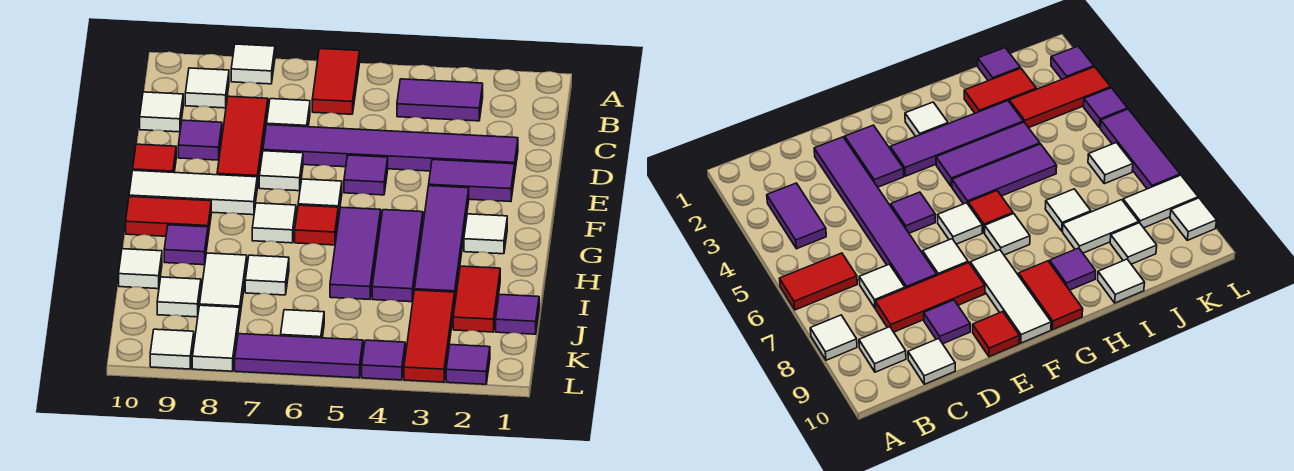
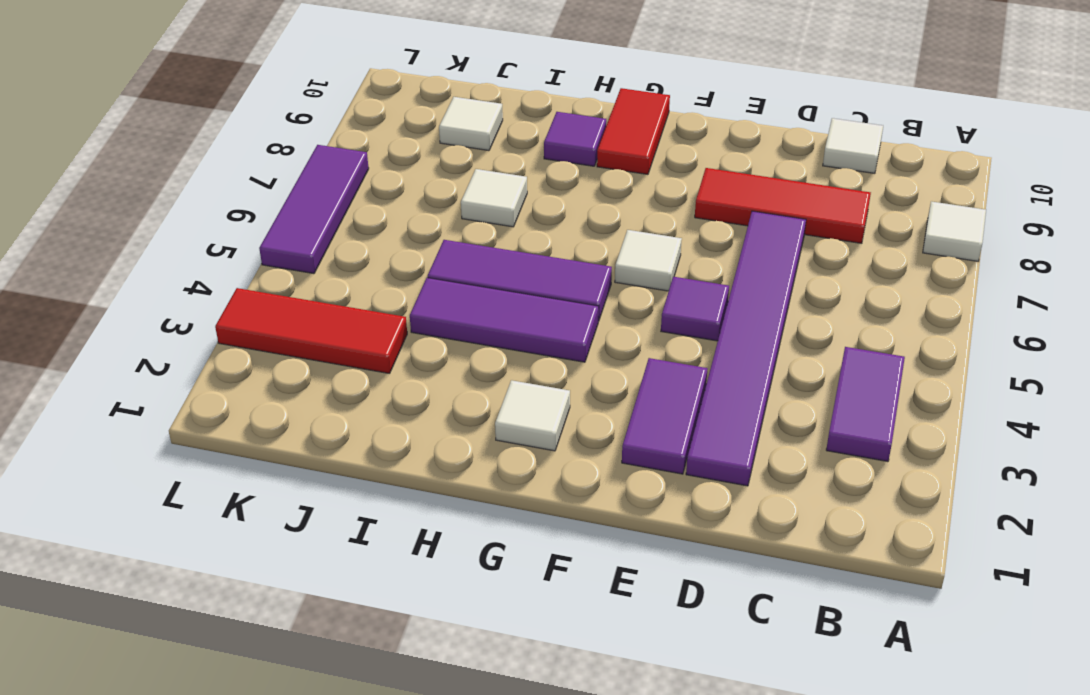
none -> red 1x2 tile [312,49,359,114]
none -> white 1x1 tile [185,68,229,108]
none -> white 1x1 tile [267,99,310,127]
none -> purple 1x1 tile [178,120,222,160]

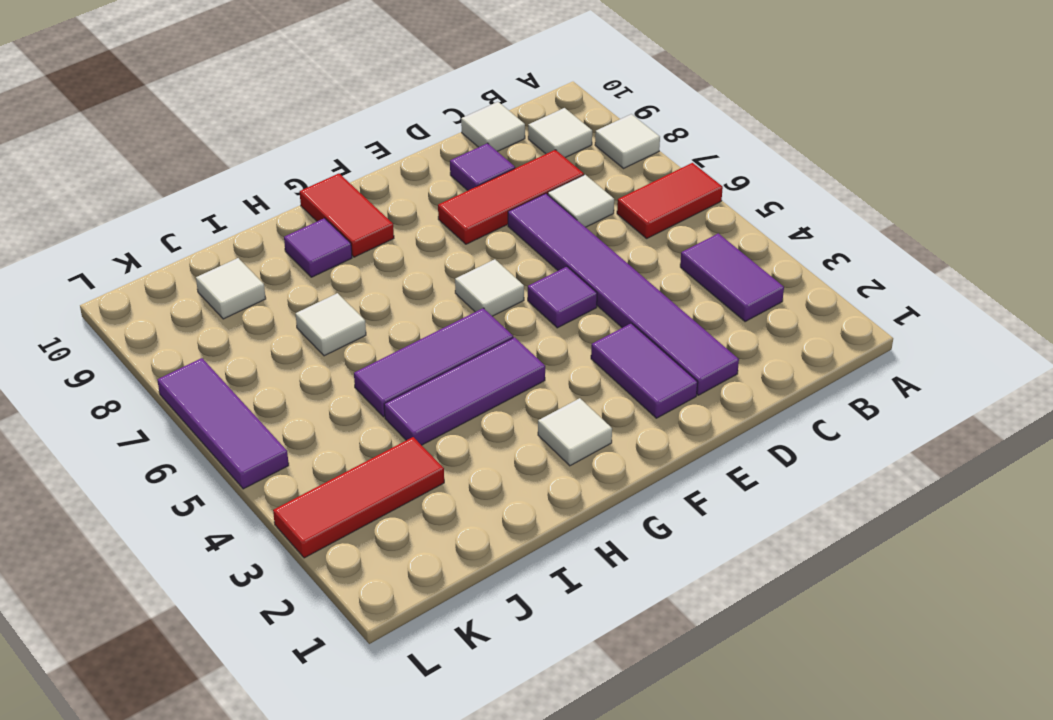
none -> white 1x1 tile [259,151,303,191]
none -> red 1x1 tile [133,144,176,172]
none -> purple 1x4 tile [415,186,469,299]
none -> white 1x3 tile [129,170,257,215]

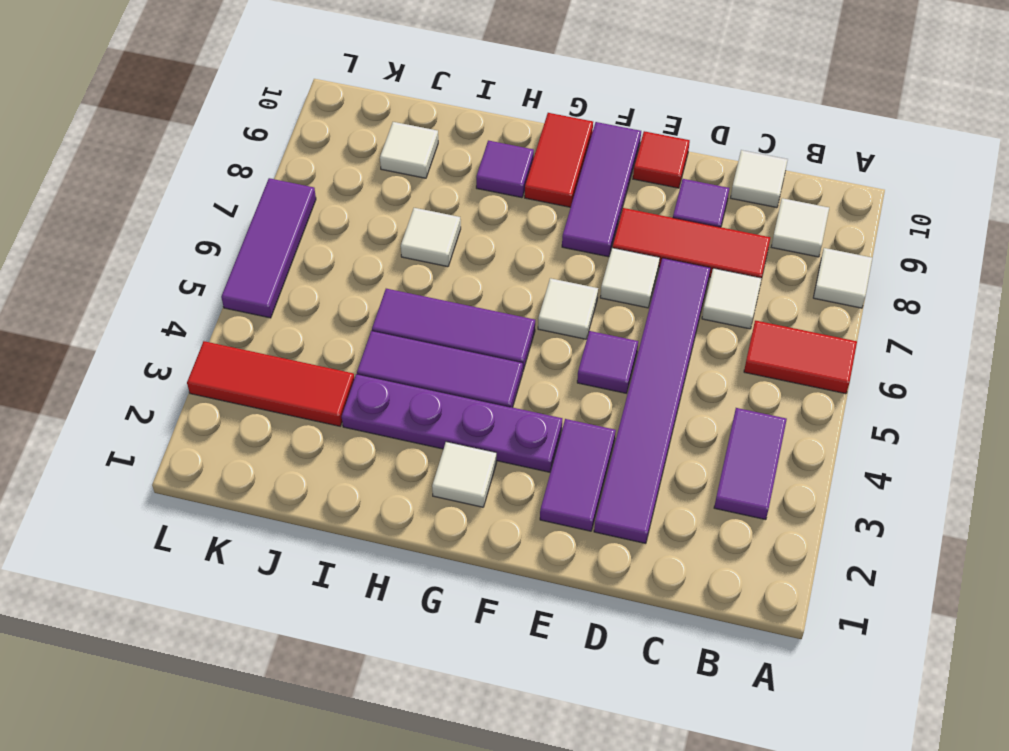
purple 1x4 plate [342,374,562,472] -> purple 1x4 tile [415,186,469,299]
purple 1x3 tile [562,122,641,257] -> white 1x3 tile [129,170,257,215]
none -> red 1x1 tile [295,205,338,245]
none -> white 1x1 tile [252,203,296,243]
none -> red 1x2 tile [453,266,500,332]
none -> white 1x2 tile [200,253,247,314]

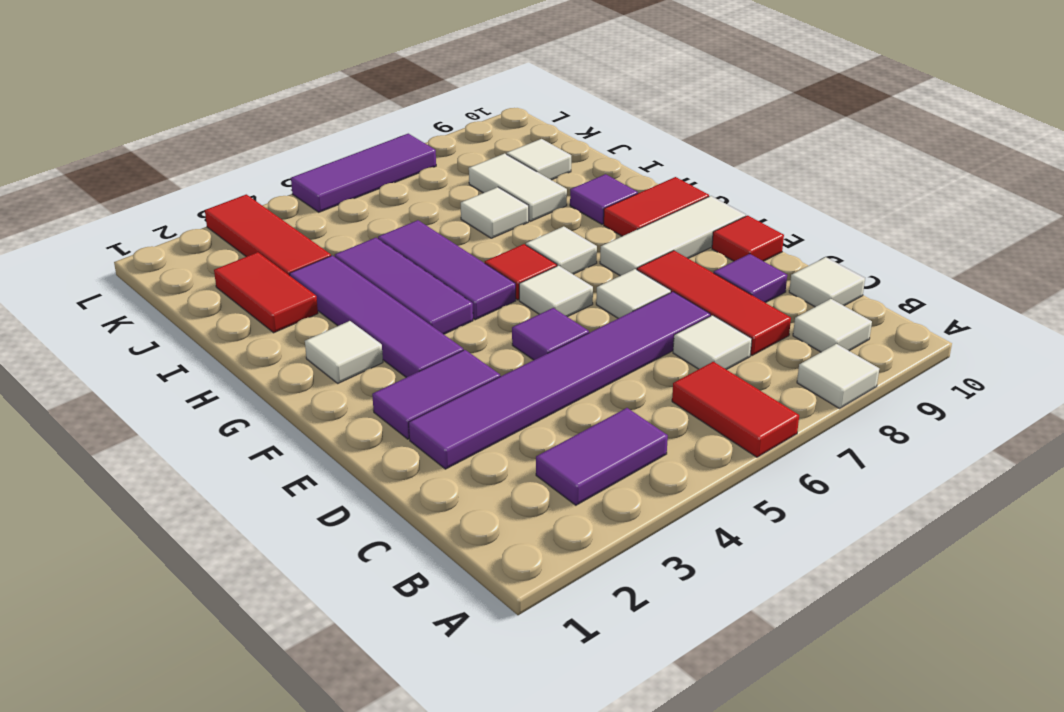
none -> white 1x1 tile [119,249,162,289]
none -> purple 1x1 tile [496,295,539,334]
none -> white 1x1 tile [281,310,324,338]
none -> white 1x2 tile [192,305,240,371]

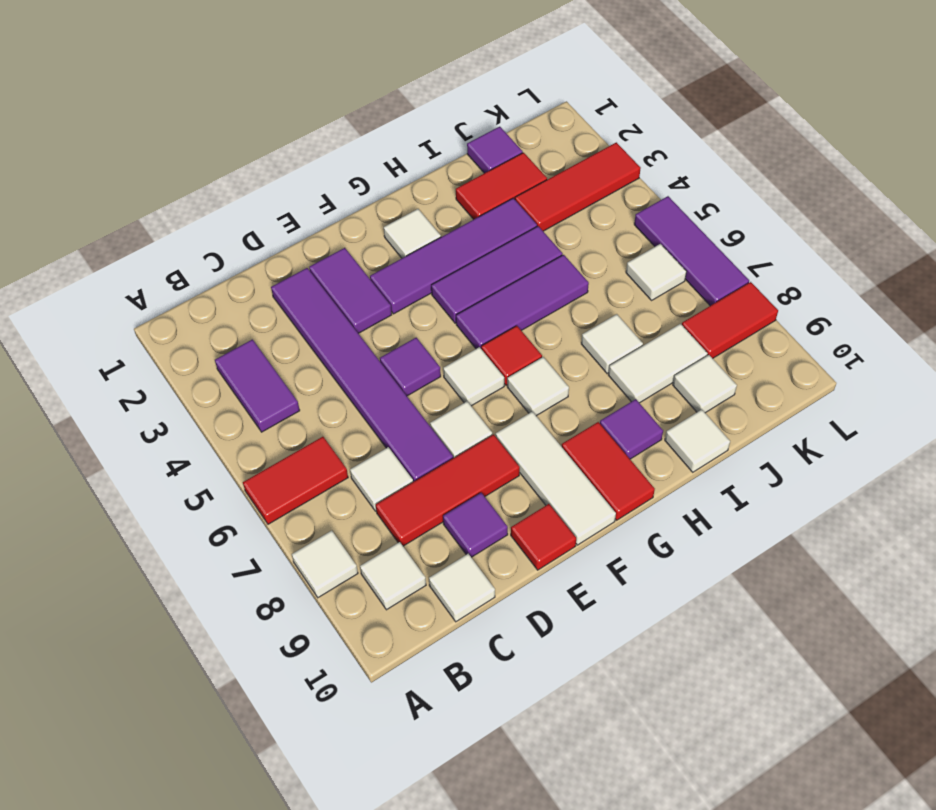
red 1x2 tile [682,282,778,358] -> white 1x2 tile [192,305,240,371]
none -> purple 1x1 tile [446,345,490,384]
none -> purple 1x1 tile [362,340,405,380]
none -> white 1x1 tile [150,329,194,369]

